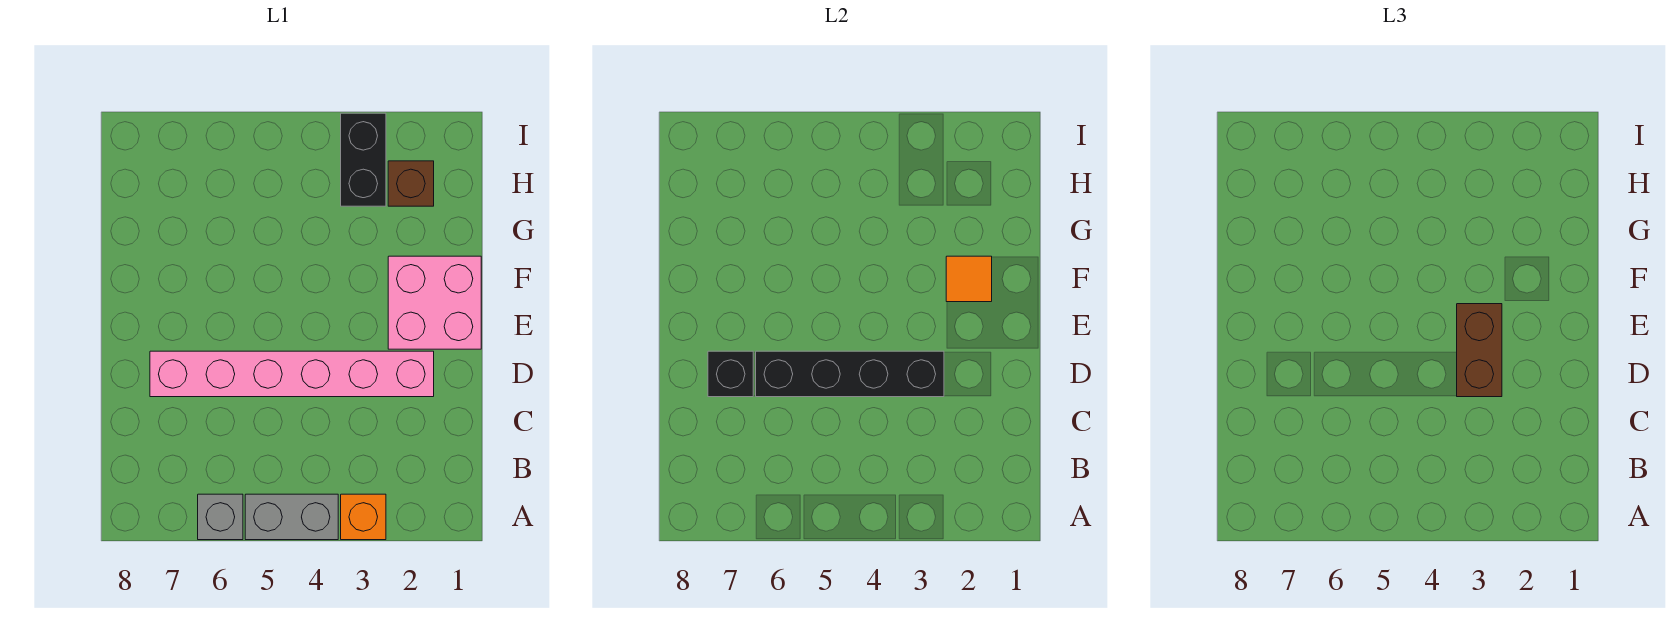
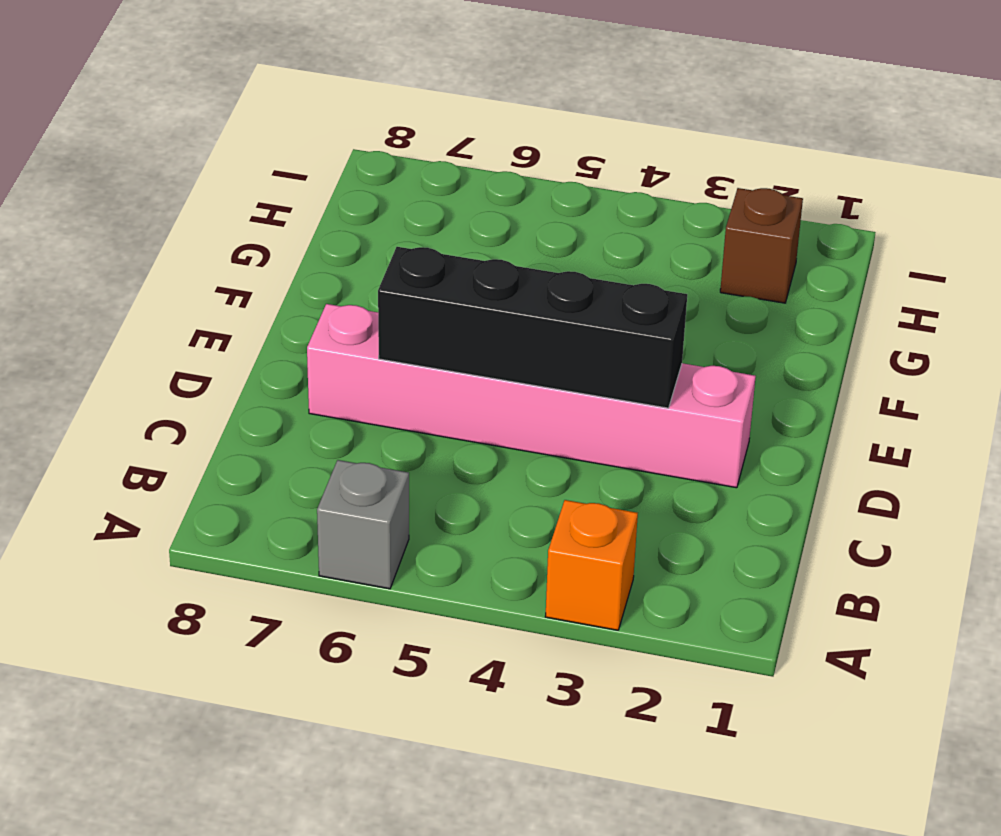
none -> grey 1x2 brick [245,494,338,540]
none -> pink 2x2 brick [388,256,481,349]

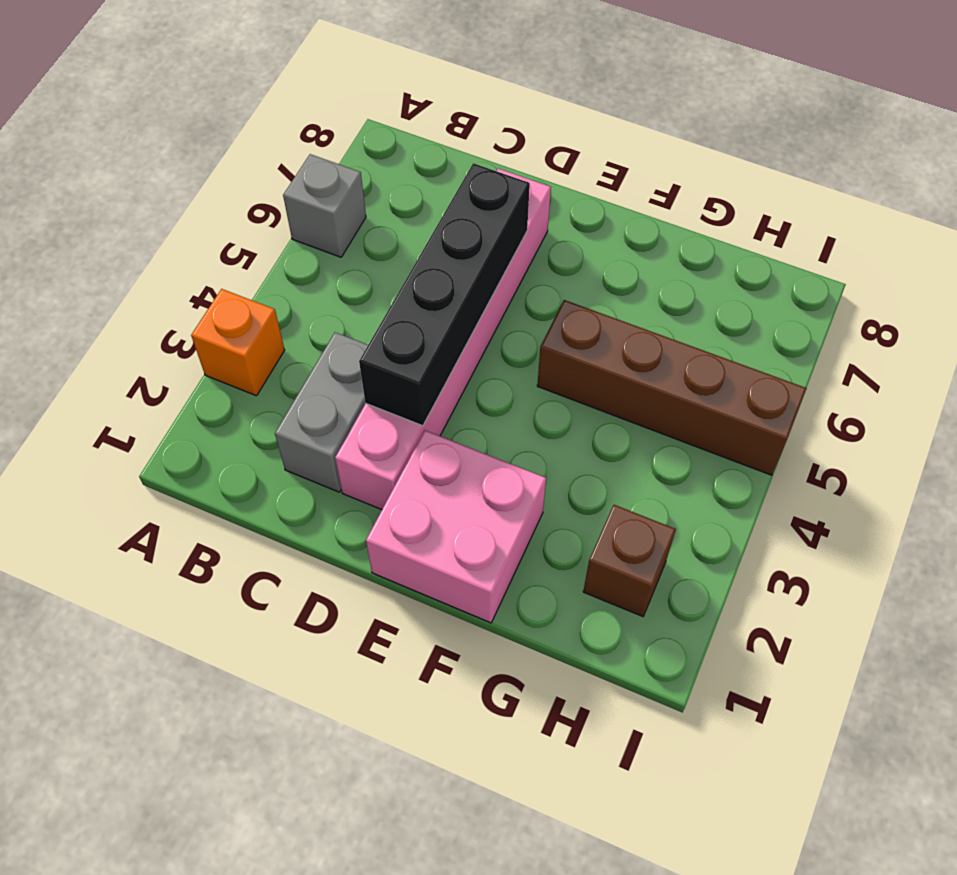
grey 1x2 brick [275,332,368,492] -> grey 1x2 brick moved to [245,494,338,540]
brown 1x4 brick [537,300,807,475] -> none
none -> black 1x2 brick [341,113,386,206]
none -> black 1x1 brick [708,351,753,397]

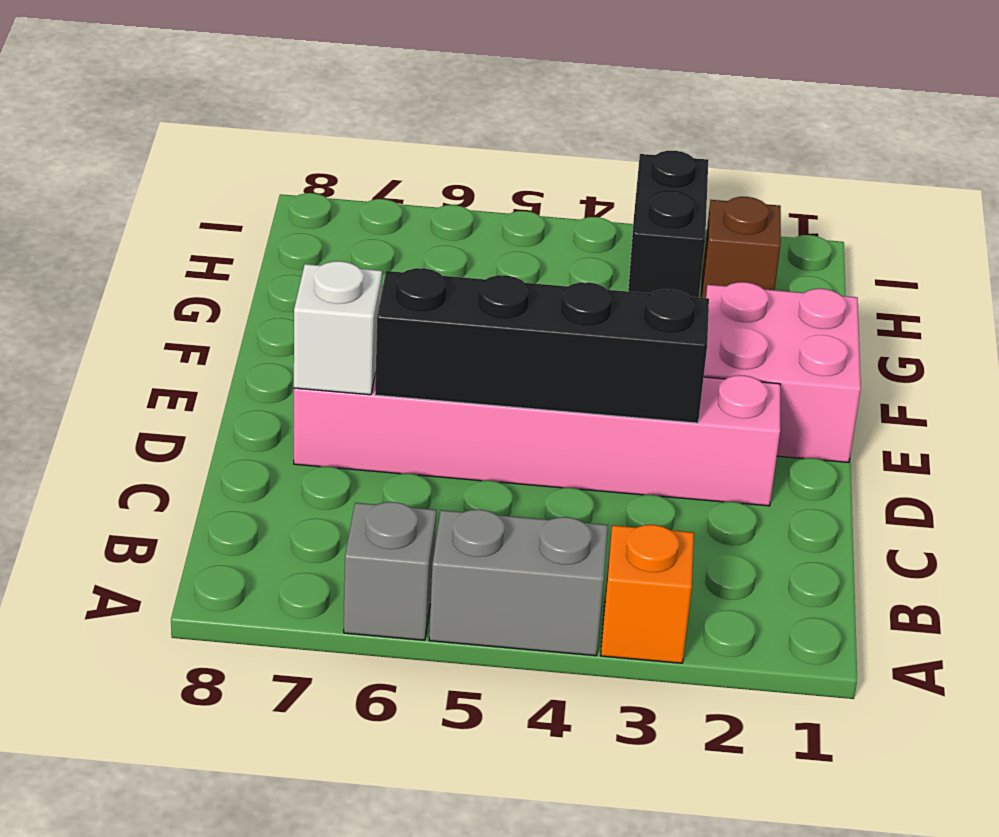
white 1x1 brick [294,261,382,395] -> black 1x1 brick [708,351,753,397]
none -> orange 1x1 tile [946,256,992,302]
none -> brown 1x2 brick [1457,304,1502,397]

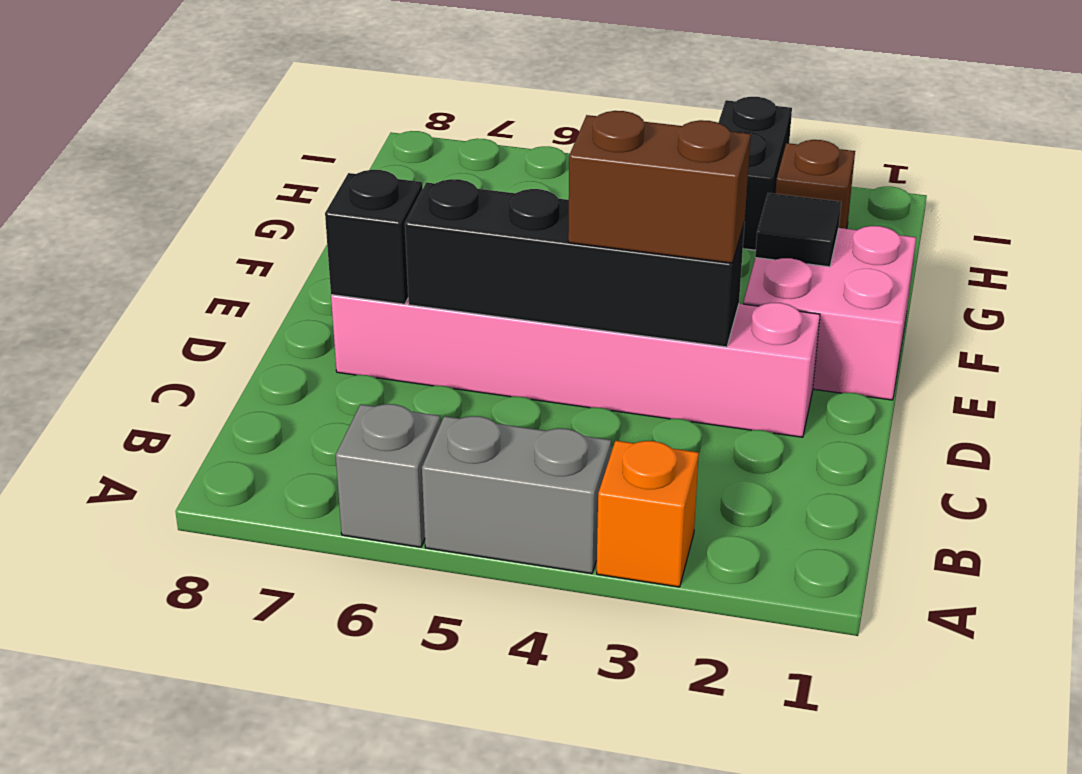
brown 1x2 brick [568,111,751,263] -> brown 1x2 brick turned to [1457,304,1502,397]
black 1x1 tile [755,193,841,267] -> orange 1x1 tile [946,256,992,302]

